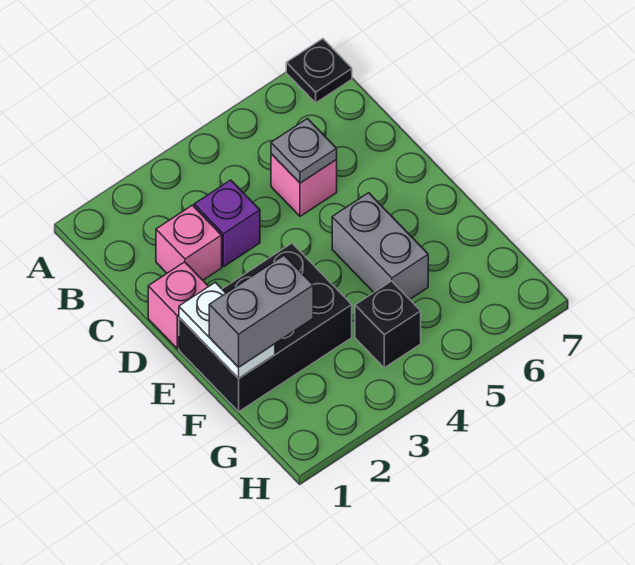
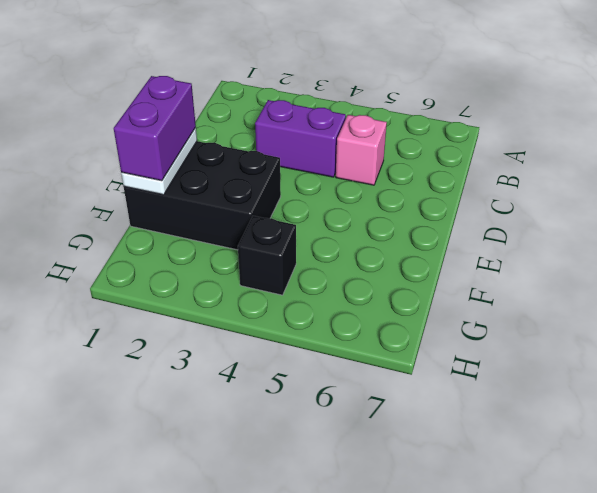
purple 1x2 brick [255,100,346,177] -> purple 1x1 brick [194,180,260,267]
purple 1x2 brick [114,76,196,181] -> grey 1x2 brick [209,255,313,367]
none -> black 1x1 plate [286,39,352,103]
none -> pink 1x1 brick [156,205,222,280]

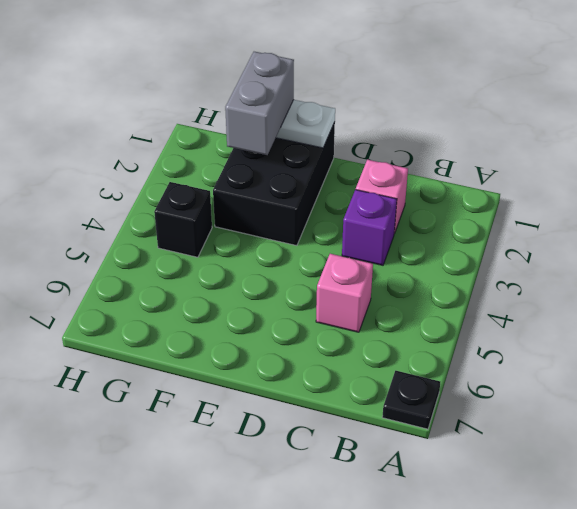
none -> pink 1x1 brick [148,262,209,349]
none -> grey 1x2 brick [332,193,428,299]

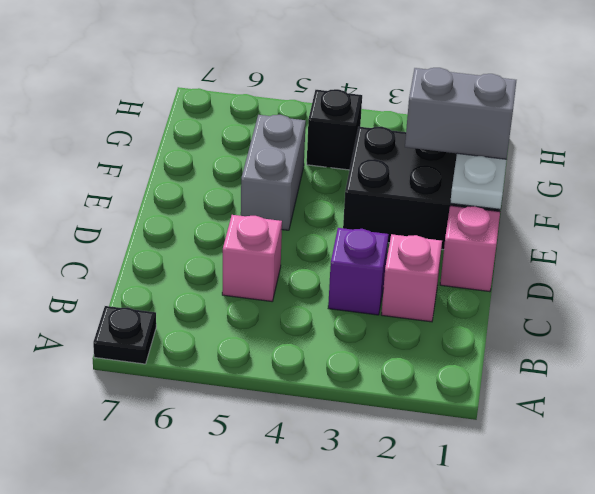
none -> grey 1x1 plate [271,119,337,183]

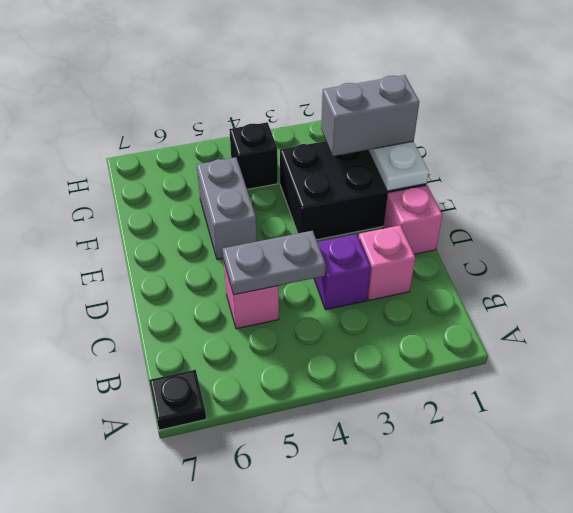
grey 1x2 plate [223,231,326,295] -> grey 1x1 plate [271,119,337,183]

